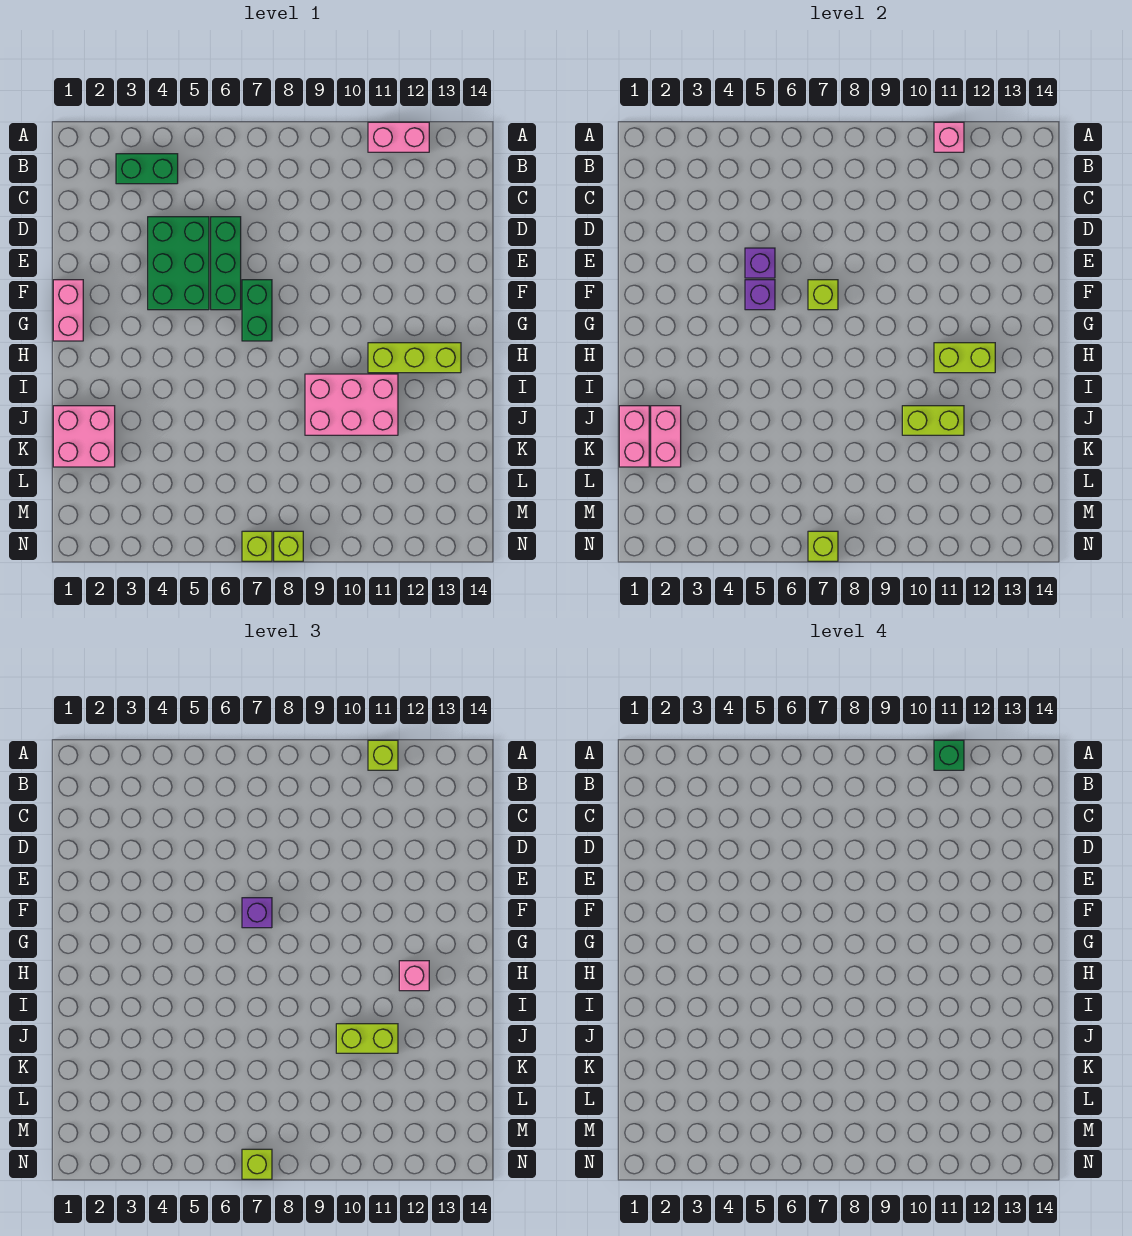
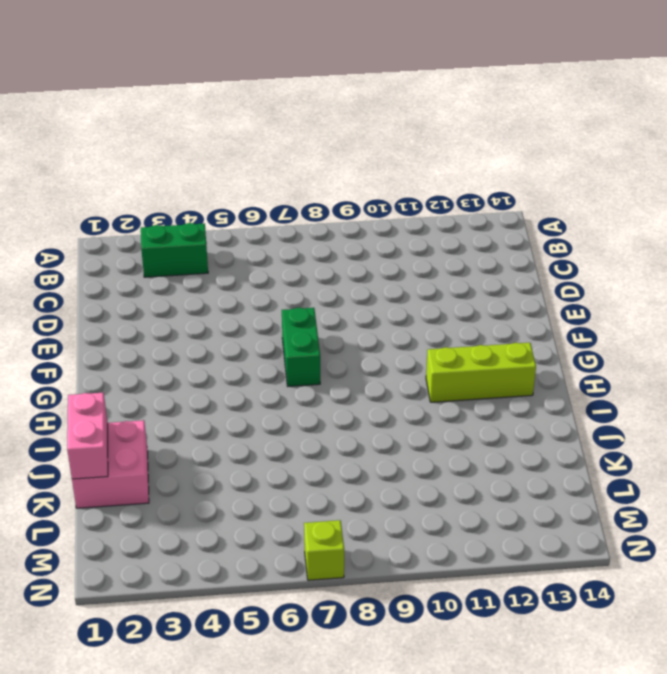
none -> pink 1x2 brick [368,122,429,152]
none -> green 2x3 brick [148,217,209,310]
none -> green 1x3 brick [211,217,241,310]

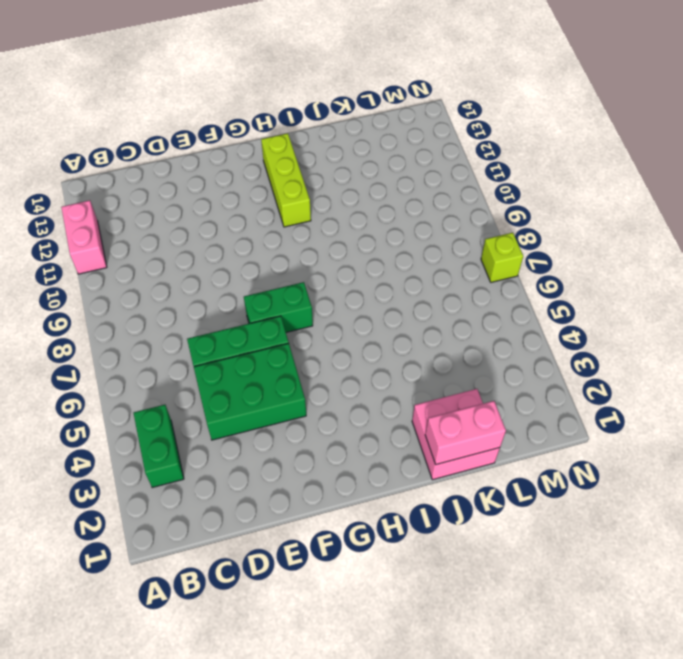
none -> pink 1x2 brick [53,280,83,341]
none -> pink 2x3 brick [305,374,398,435]
none -> lime 1x1 brick [274,531,303,561]

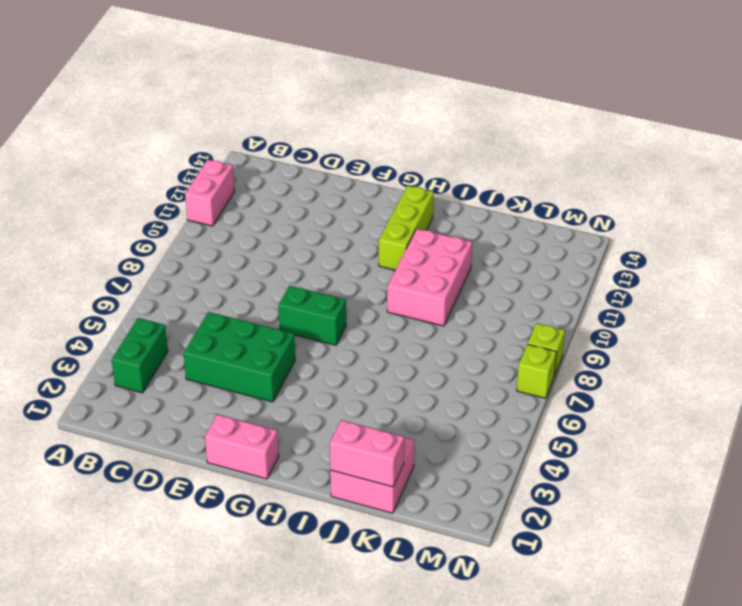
none -> green 1x3 brick [211,217,241,310]
none -> pink 1x1 brick [934,122,964,152]
none -> purple 1x1 brick [745,248,775,278]

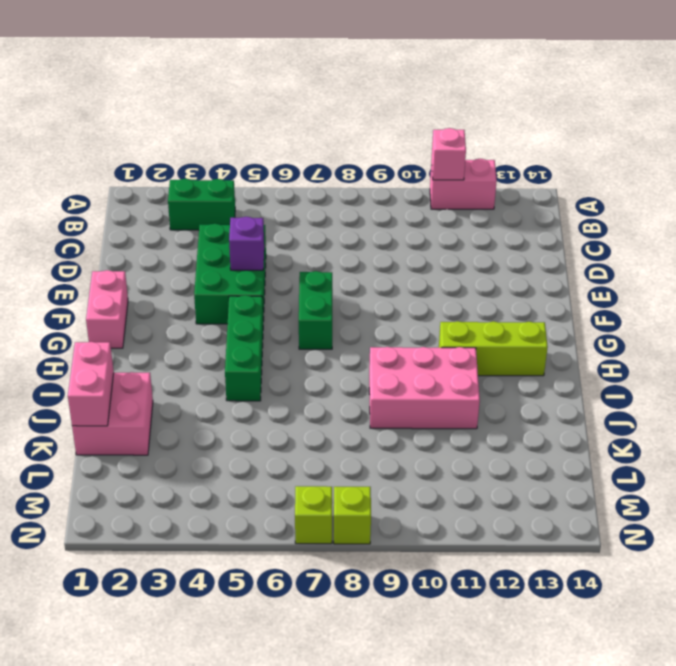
green 1x3 brick [225,295,263,401] -> green 1x3 brick moved to [211,217,241,310]
none -> purple 1x1 brick [745,280,775,310]
none -> lime 1x1 brick [808,280,838,310]
none -> lime 1x2 brick [934,343,995,373]

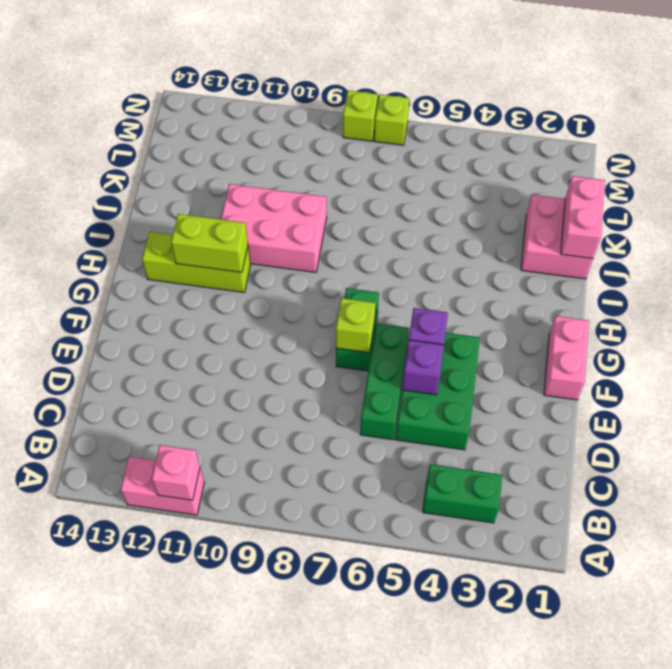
none -> pink 1x2 brick [651,406,681,467]
none -> lime 1x2 brick [902,406,964,435]
none -> lime 1x1 brick [808,531,838,561]

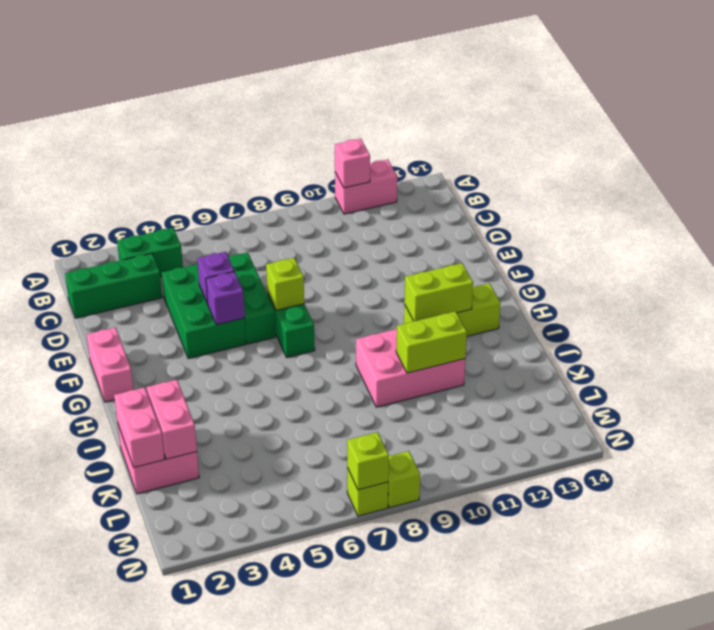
green 1x3 brick [65,253,162,318] -> none
none -> lime 1x1 brick [368,740,398,770]
none -> purple 1x1 brick [242,898,272,928]
none -> pink 1x1 brick [399,961,429,991]

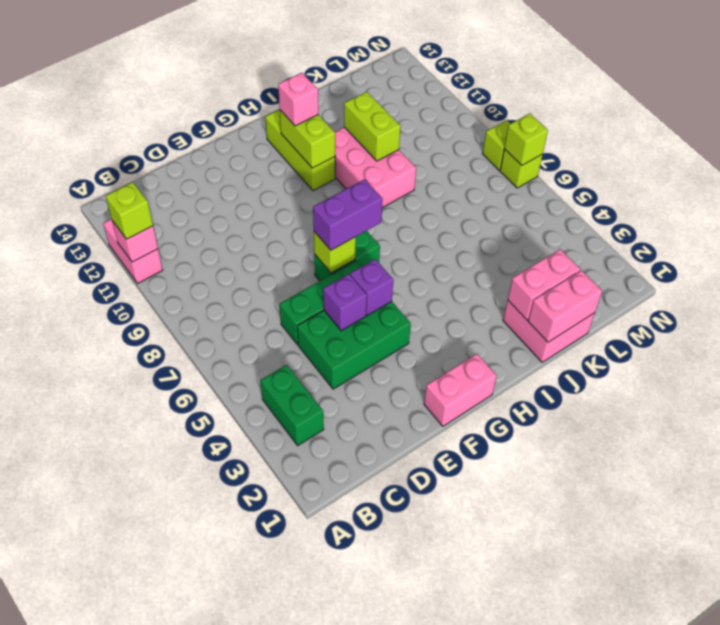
purple 1x2 brick [313,179,383,250] -> purple 1x1 brick [242,898,272,928]
none -> lime 1x2 brick [336,1024,398,1053]
none -> lime 1x1 brick [242,1149,272,1179]
none -> green 1x1 brick [934,740,964,770]

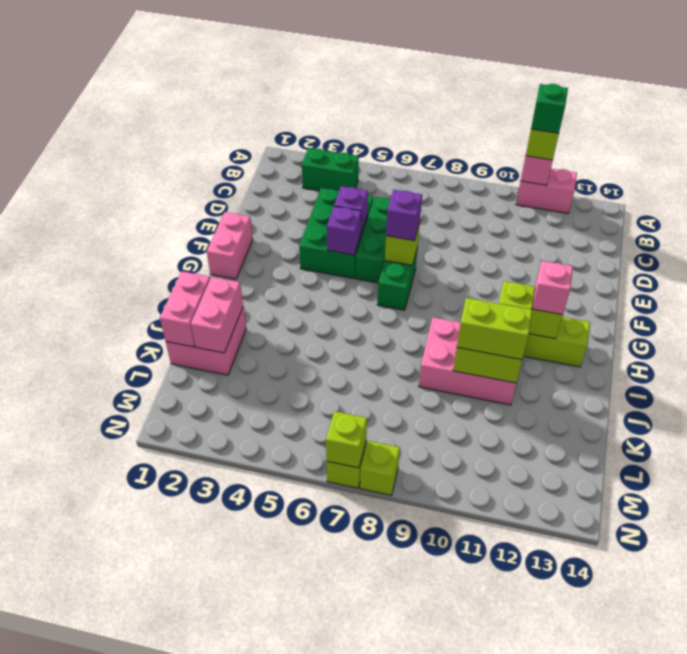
none -> lime 1x1 brick [242,1149,272,1179]

